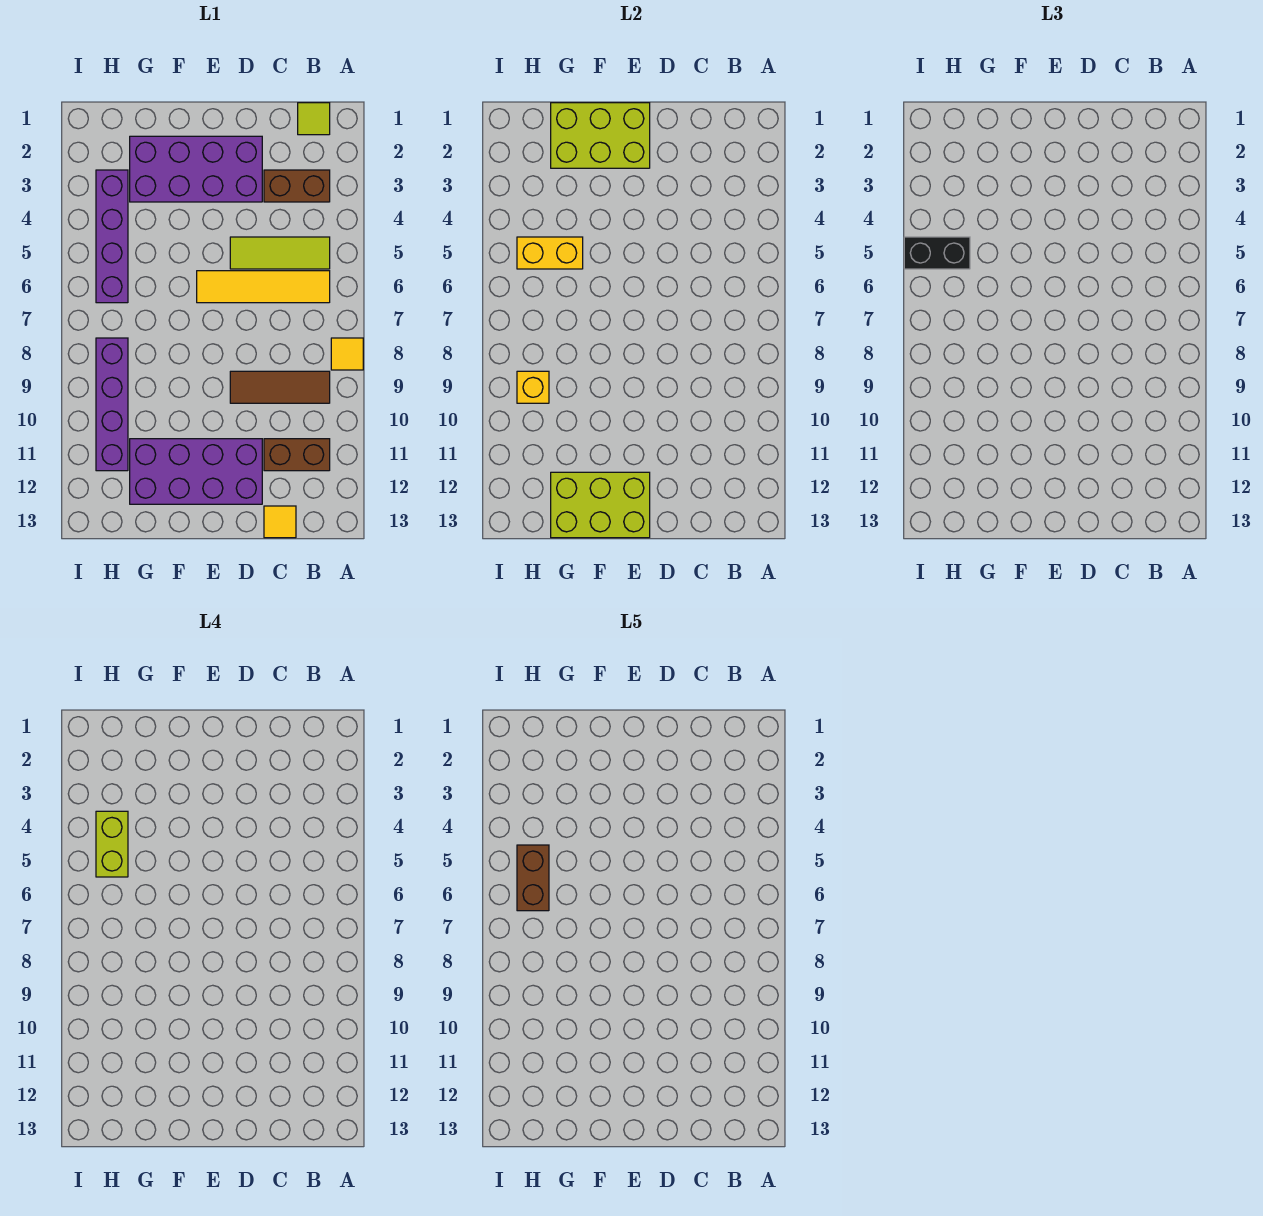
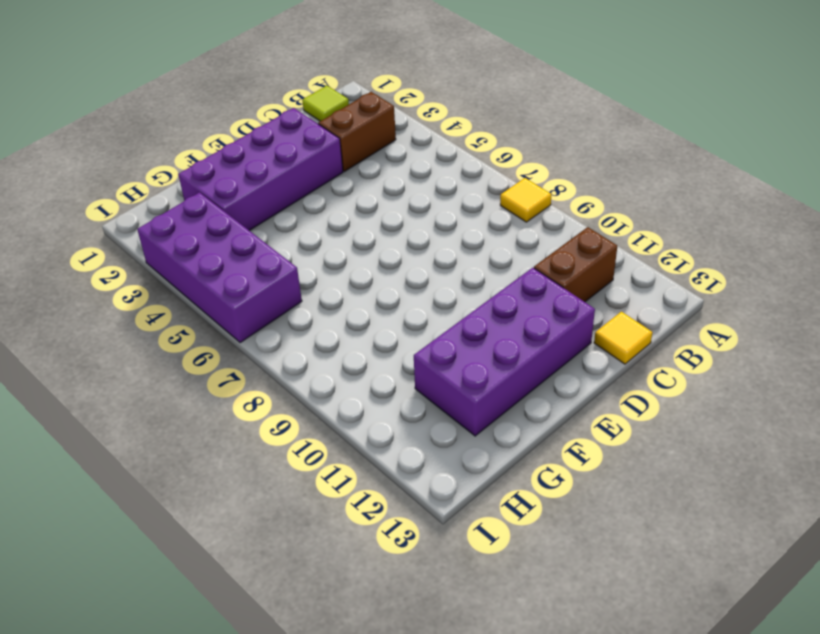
purple 2x4 brick [137,192,302,343] -> purple 1x4 brick [96,170,128,303]
none -> lime 1x3 tile [230,237,330,269]
none -> yellow 1x4 tile [197,271,330,303]
none -> brown 1x3 tile [230,371,330,403]

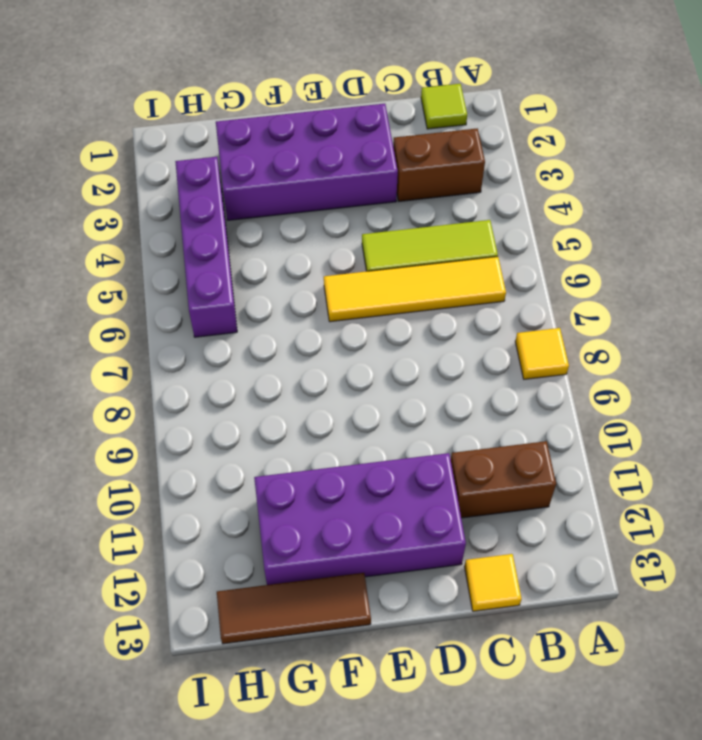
brown 1x3 tile [217,573,371,644] -> brown 1x3 tile moved to [230,371,330,403]
none -> purple 1x4 brick [96,338,128,471]
none -> lime 2x3 brick [551,103,650,168]
none -> lime 2x3 brick [551,472,650,538]

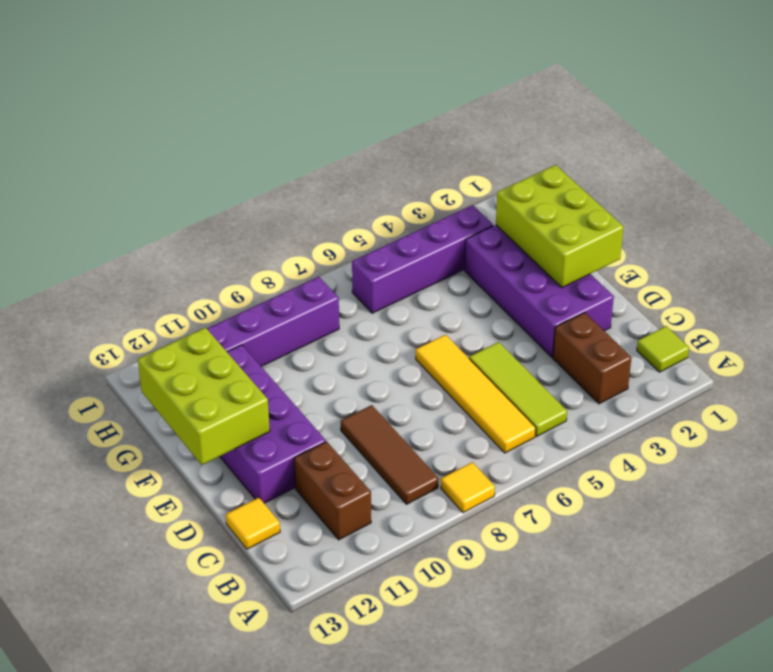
none -> yellow 1x2 brick [517,237,583,269]
none -> yellow 1x1 brick [517,371,549,403]
none -> black 1x2 brick [904,237,970,269]

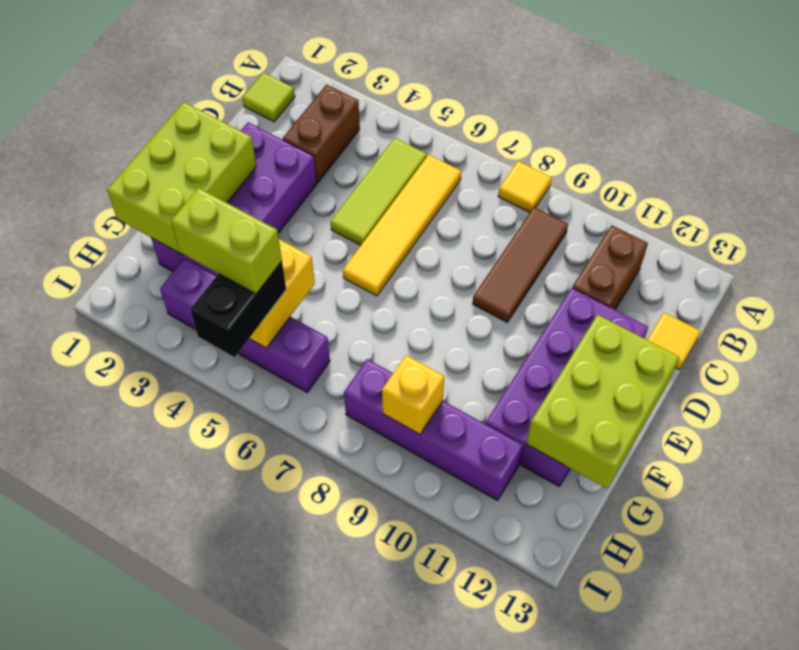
none -> brown 1x2 brick [517,845,549,911]

